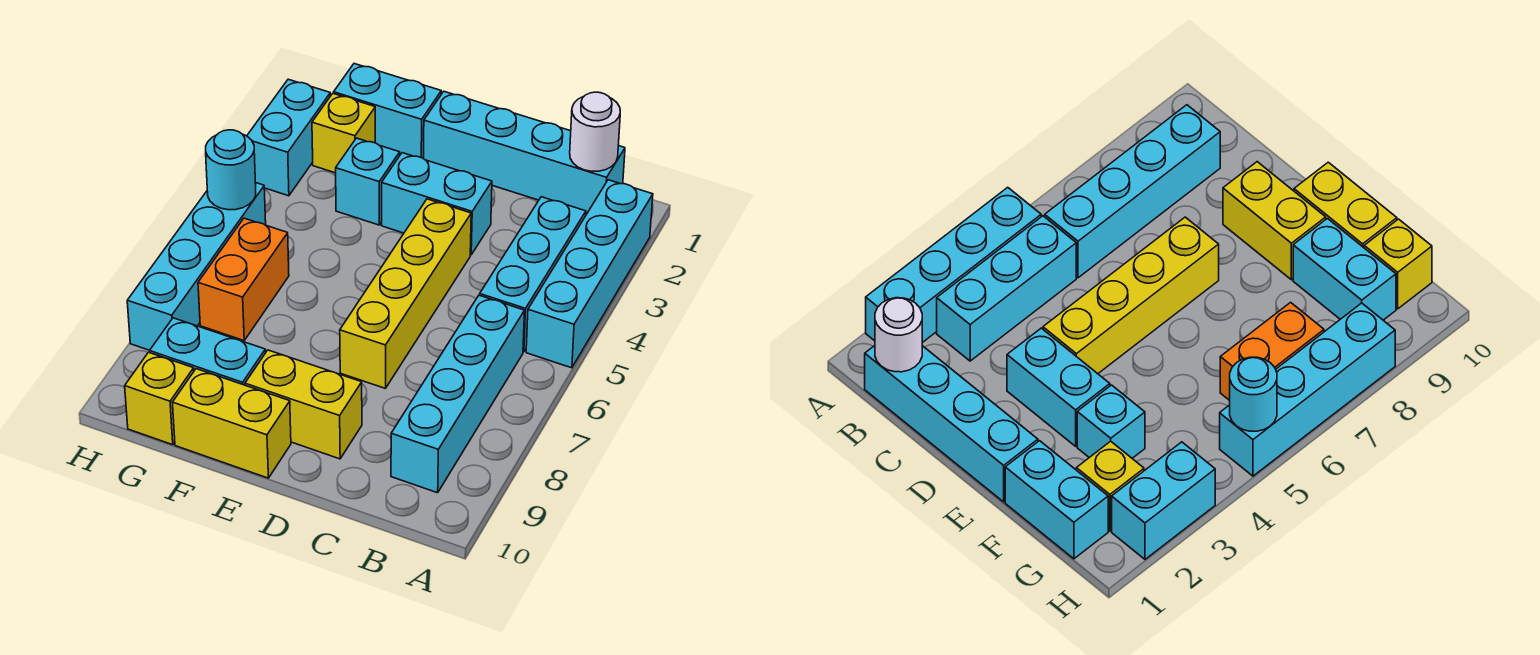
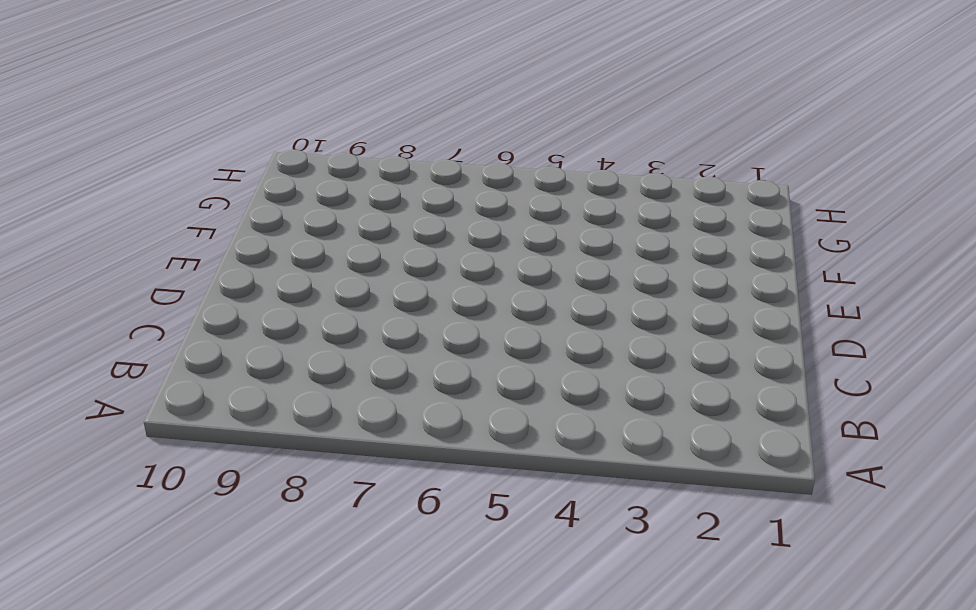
none -> cyan 1x4 brick [526,180,653,368]
none -> cyan 1x4 brick [424,91,625,214]
none -> cyan 1x3 brick [480,197,586,352]

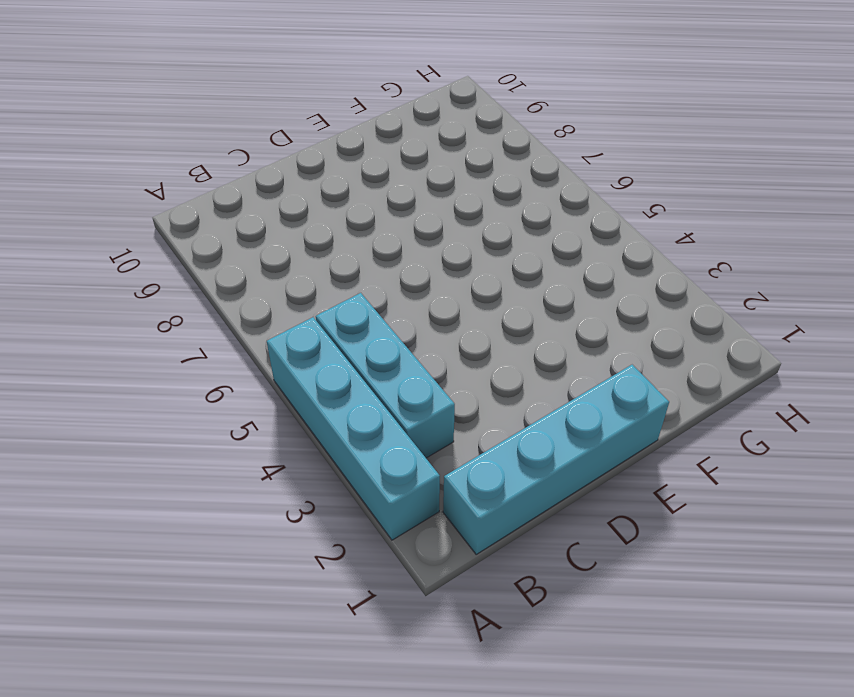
none -> cyan 1x4 brick [391,295,525,493]
none -> cyan 1x2 brick [382,153,492,255]
none -> yellow 1x4 brick [340,199,471,388]

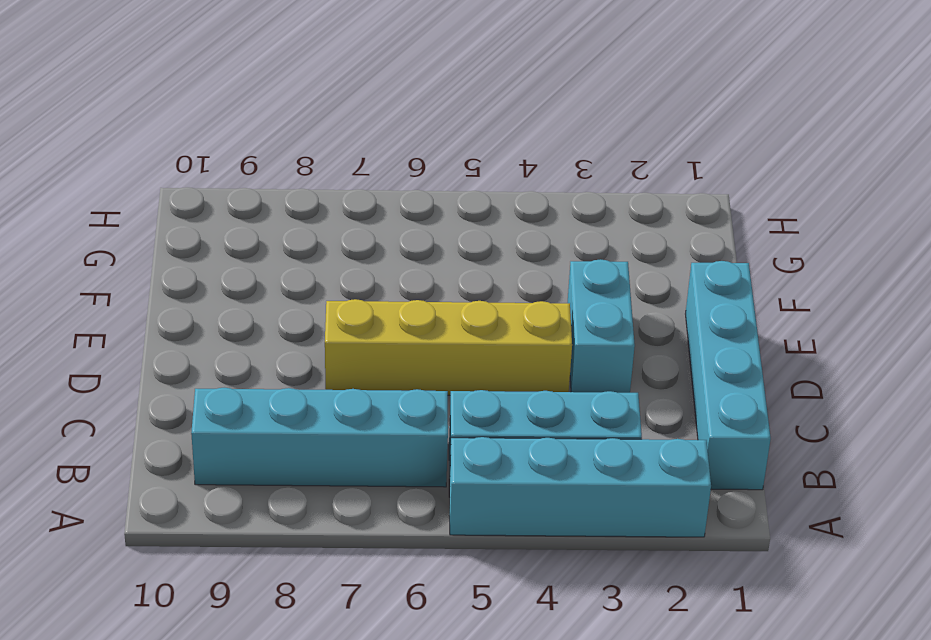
none -> yellow 1x2 brick [245,350,362,459]
none -> yellow 1x2 brick [172,369,291,478]
none -> cyan 1x2 brick [334,64,441,159]

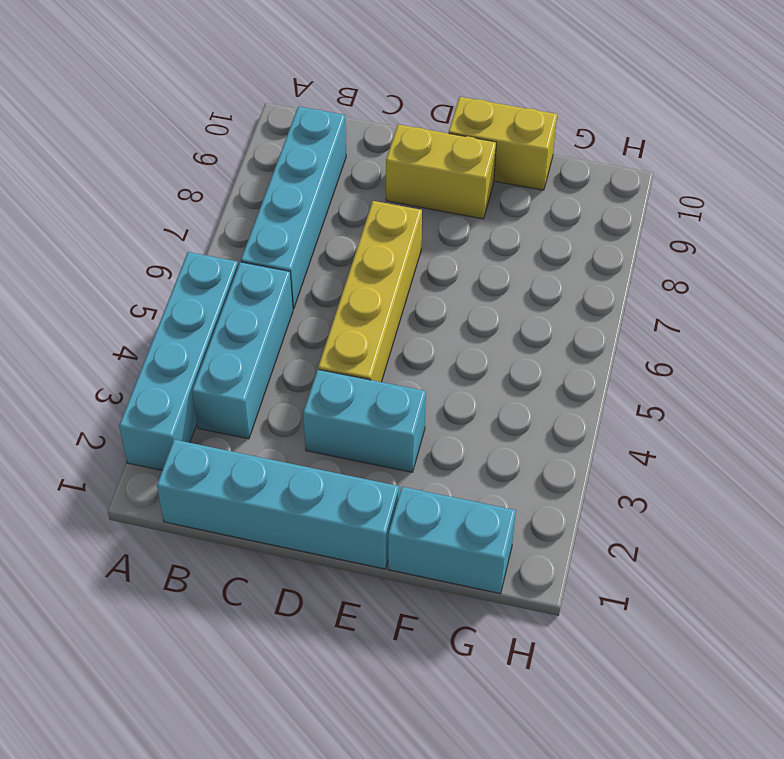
none -> cyan 1x1 brick [336,138,400,225]
none -> cyan 1x2 brick [150,318,265,385]
none -> yellow 1x1 brick [312,93,375,173]

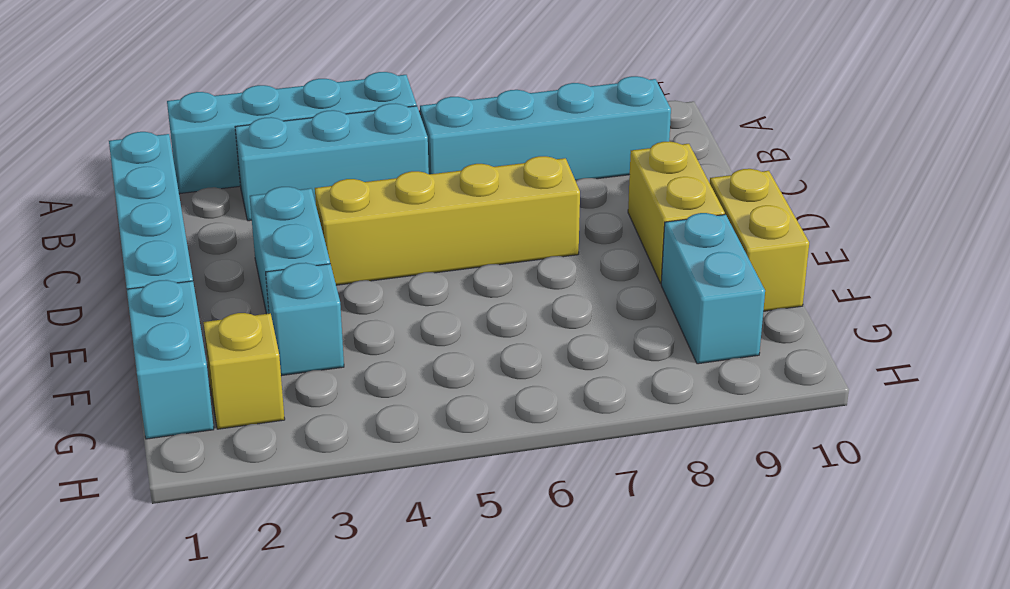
none -> orange 1x2 brick [198,218,289,341]
none -> yellow 1x1 brick [125,352,194,445]
none -> cyan 1x2 brick [247,79,330,196]

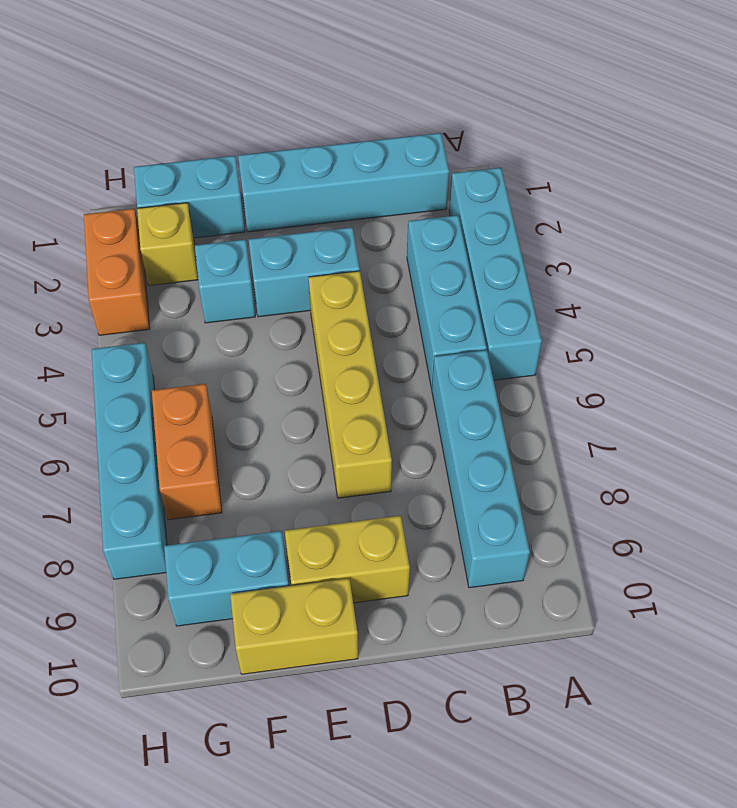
orange 1x2 brick [84,209,150,335] -> cyan 1x2 brick [247,79,330,196]
none -> yellow 1x1 brick [125,352,194,445]
none -> white 1x1 round brick [570,92,620,171]
none -> cyan 1x1 round brick [206,130,256,210]

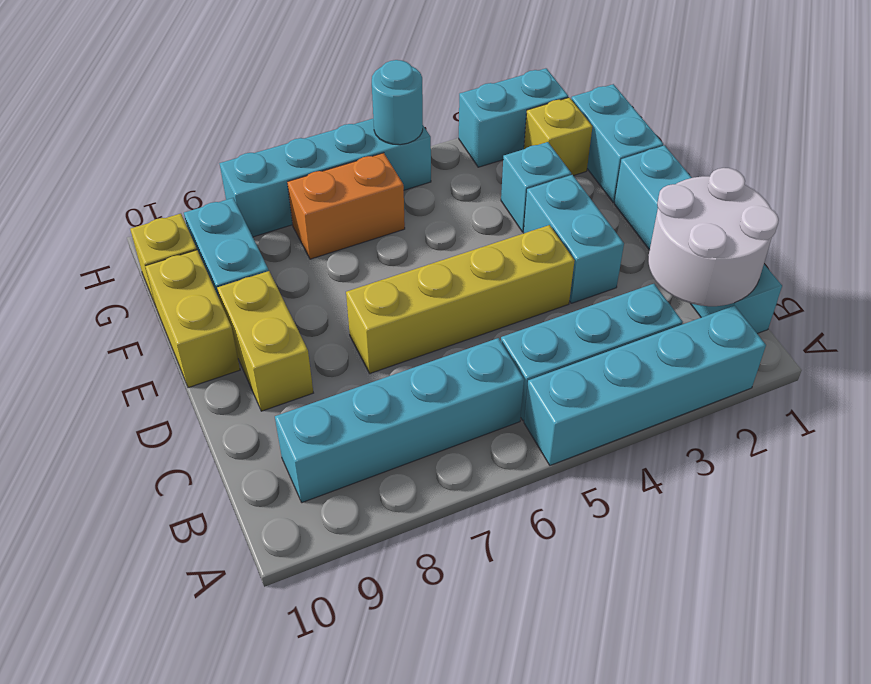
white 2x2 round brick [648,168,779,306] -> white 1x1 round brick [570,92,620,171]

